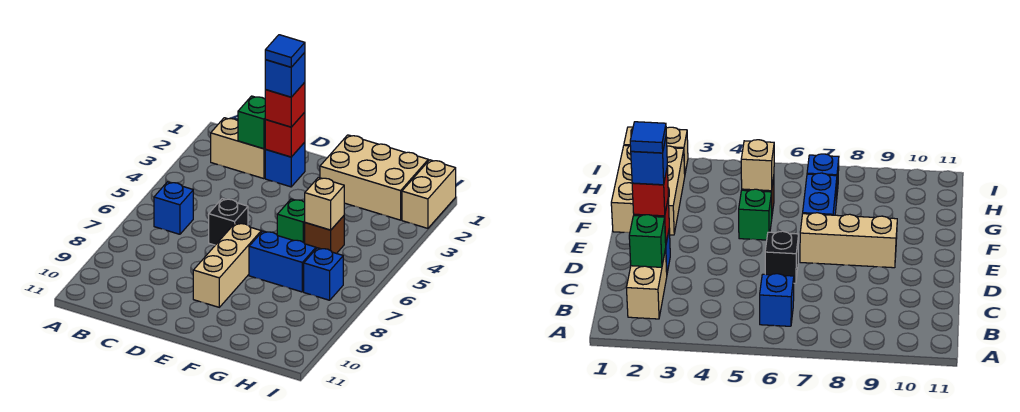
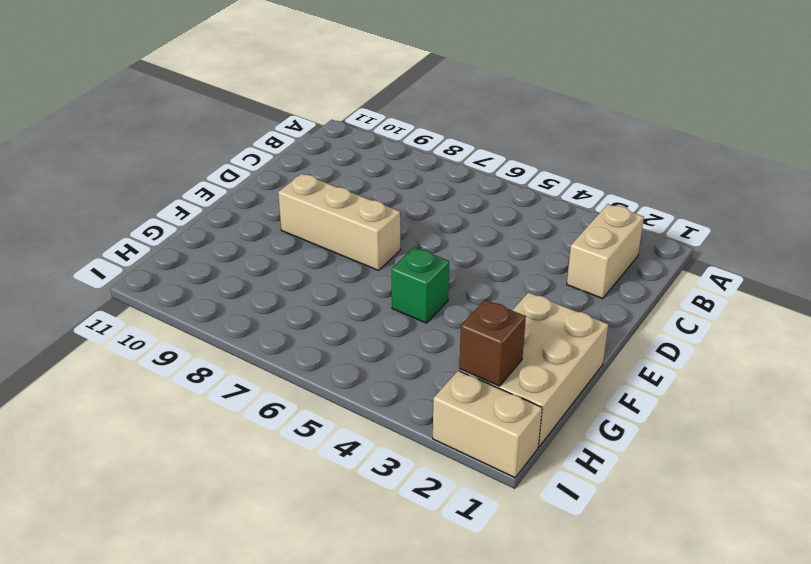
brown 1x1 brick [459,300,526,386] -> brown 1x1 brick moved to [305,216,344,254]
none -> blue 1x1 brick [154,182,193,234]
none -> blue 1x1 brick [265,142,305,187]
none -> black 1x1 brick [209,198,248,245]

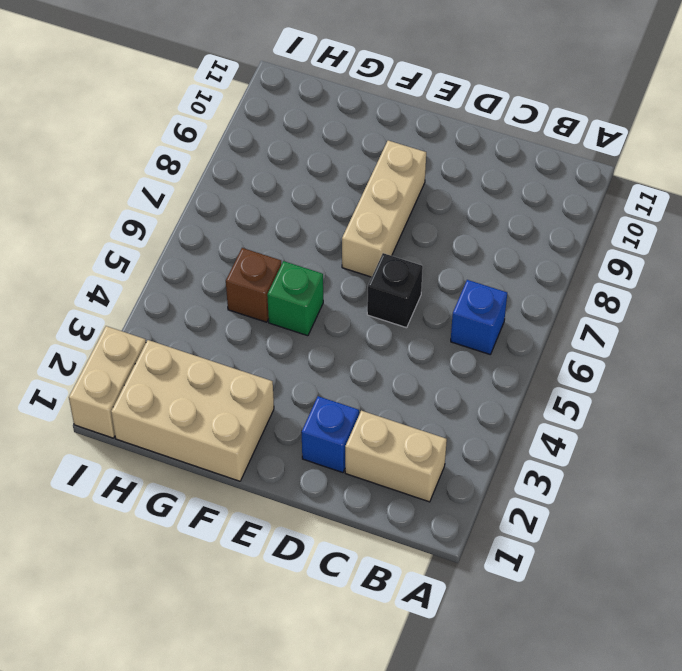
none -> blue 1x2 brick [249,231,316,292]
none -> blue 1x1 brick [304,248,343,300]
none -> green 1x1 brick [238,96,266,149]

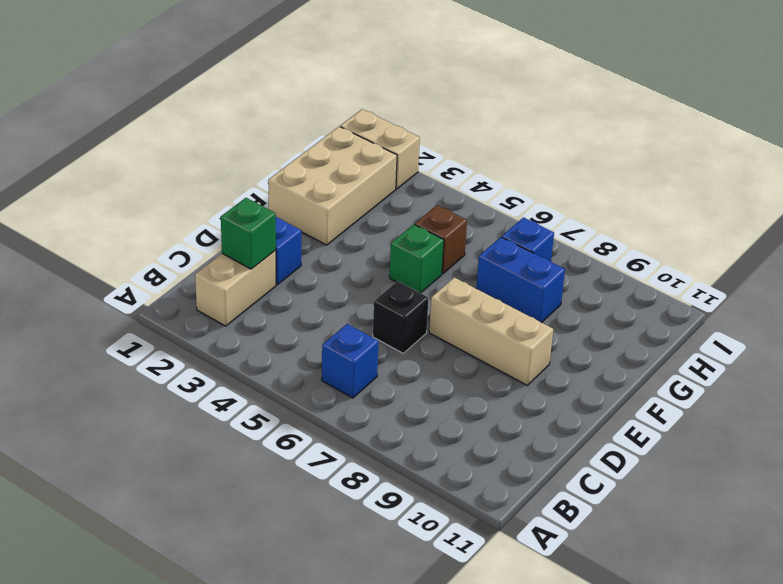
blue 1x2 brick [476,237,565,323] -> blue 1x2 brick turned to [249,231,316,292]
none -> red 1x1 brick [265,112,305,157]
none -> tan 1x1 brick [305,177,344,230]
none -> red 1x1 brick [265,82,305,127]

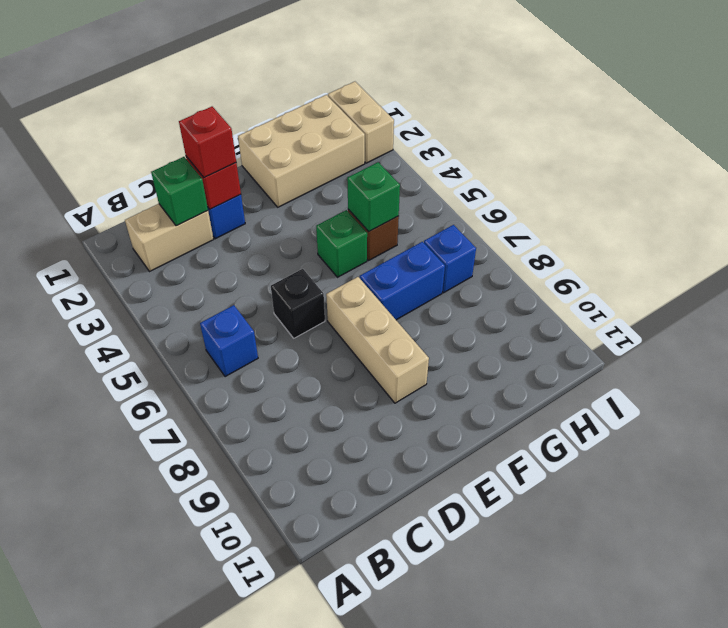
green 1x1 brick [347,162,400,231] -> tan 1x1 brick [305,177,344,230]
none -> blue 1x1 brick [265,53,305,97]
none -> blue 1x1 tile [265,35,305,67]

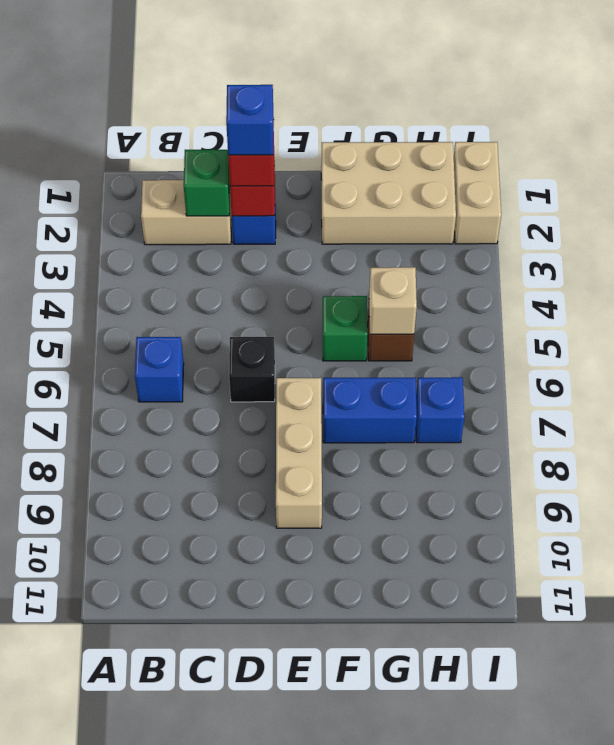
none -> blue 1x1 tile [265,35,305,67]

